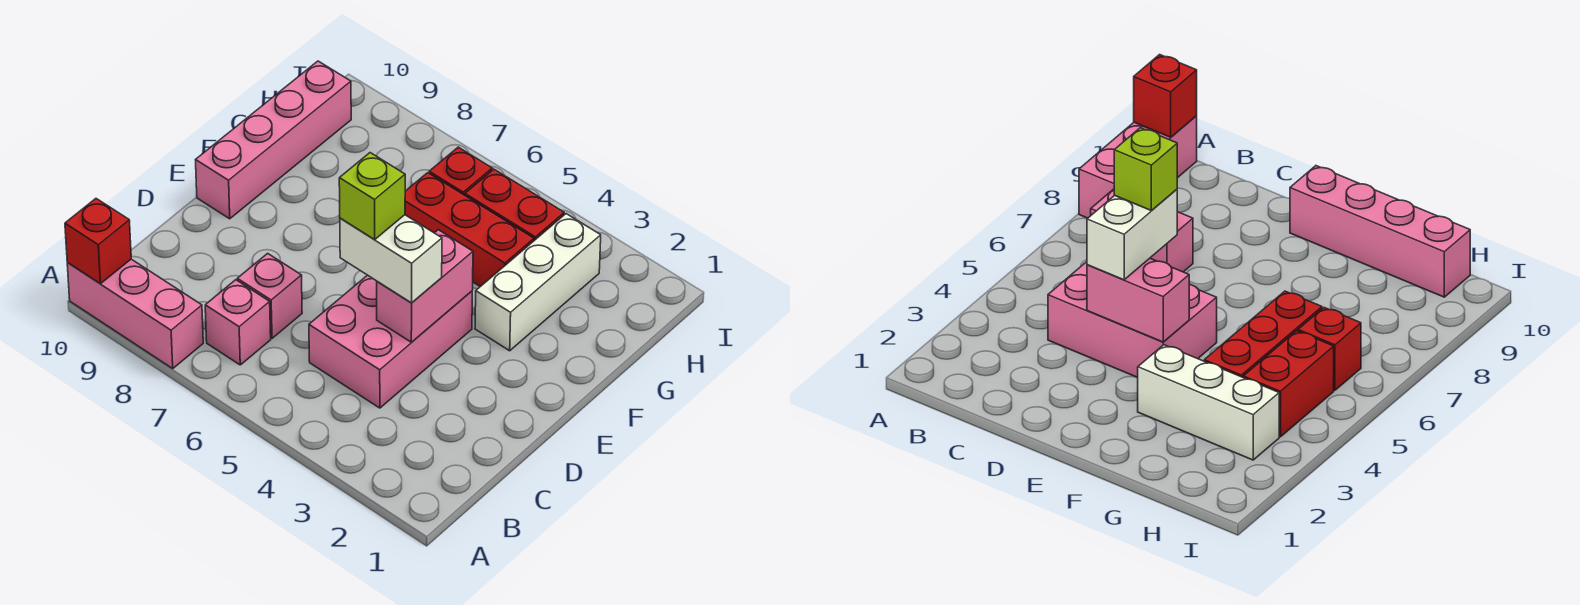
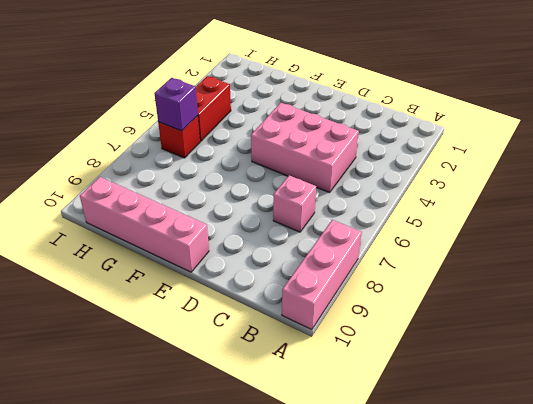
purple 1x1 brick [154,78,198,131] -> none
none -> pink 1x1 brick [205,280,271,365]
none -> white 1x3 brick [475,214,601,351]
none -> red 1x3 brick [405,173,534,287]

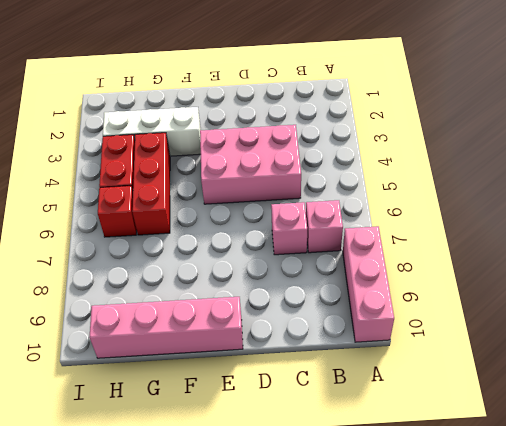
none -> red 1x1 brick [65,199,131,284]
none -> pink 1x2 brick [377,230,473,342]
none -> white 1x2 brick [340,215,442,303]

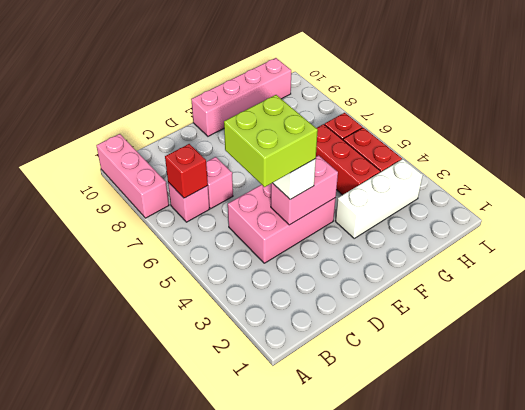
red 1x1 brick [165,144,208,198] -> red 1x1 brick moved to [65,199,131,284]
lime 2x2 brick [224,95,318,187] -> lime 1x1 brick [339,153,405,239]

